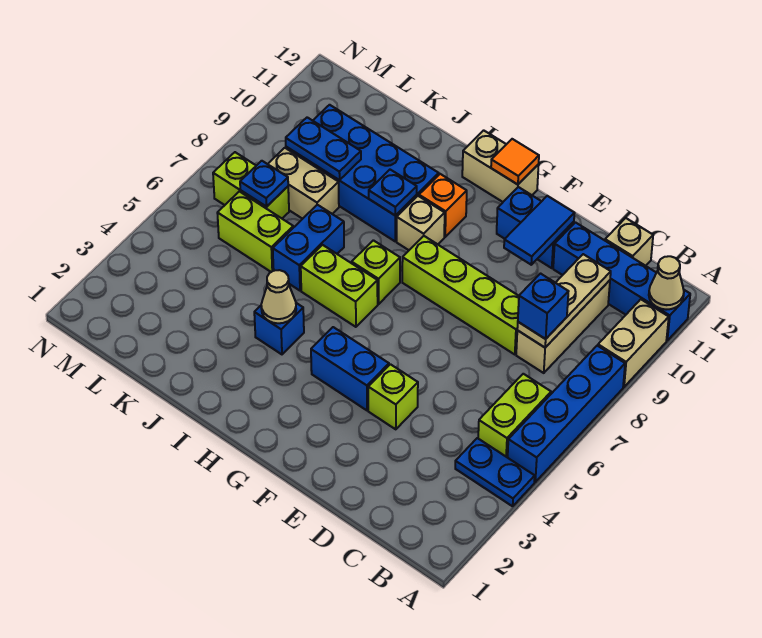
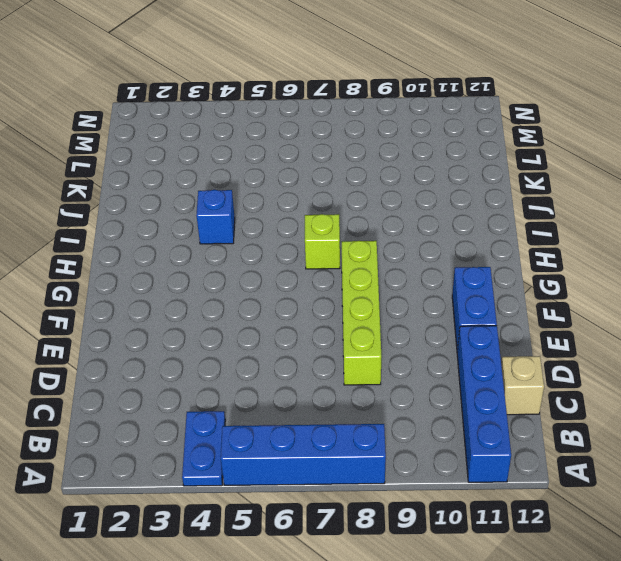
none -> tan 1x2 brick [598,299,669,387]
none -> lime 1x2 brick [478,374,551,458]
none -> tan 1x3 brick [516,280,610,373]
none -> lime 1x1 brick [368,364,418,429]

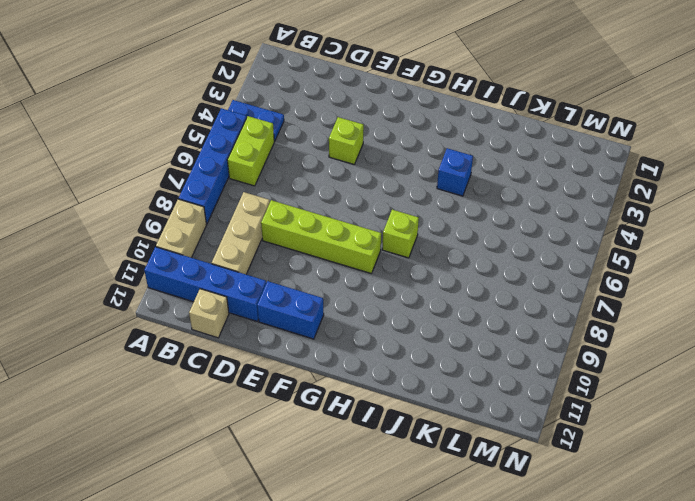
none -> blue 1x2 brick [311,327,389,410]
none -> tan 1x2 brick [462,130,539,202]
none -> lime 1x2 brick [301,245,378,327]
none -> tan 1x1 brick [397,196,445,250]

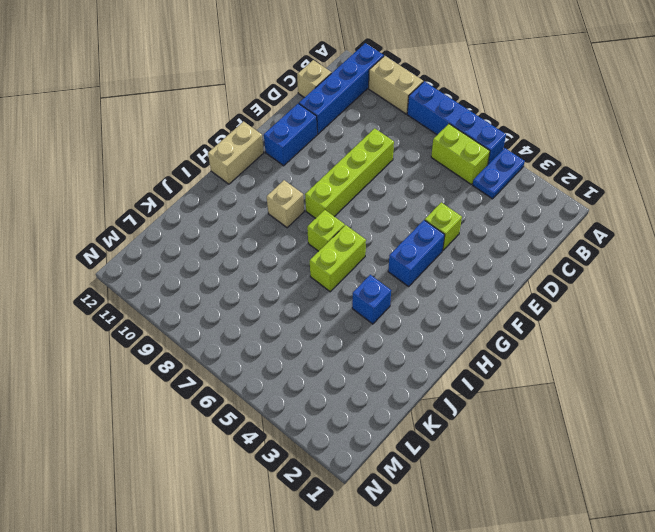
none -> tan 1x3 brick [516,280,610,373]
none -> orange 1x1 brick [419,174,467,237]
none -> blue 2x4 brick [286,105,439,241]
none -> blue 1x2 brick [273,205,344,291]

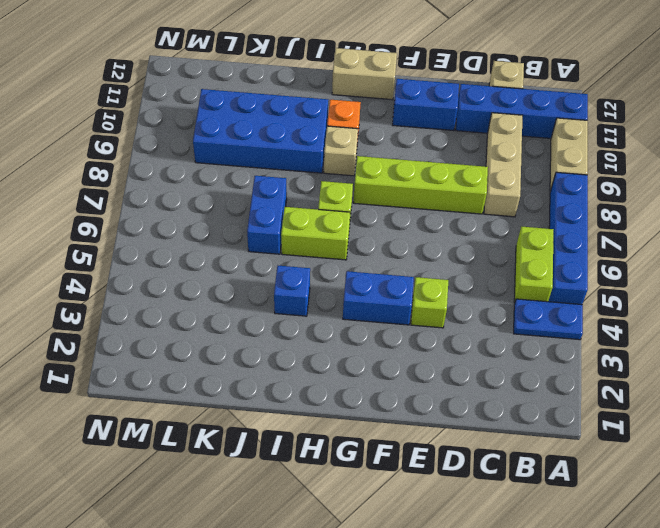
none -> lime 1x2 brick [217,191,293,272]
none -> tan 1x2 brick [268,148,339,219]
none -> lime 1x2 brick [213,152,289,218]
none -> tan 1x1 cone [649,256,684,310]

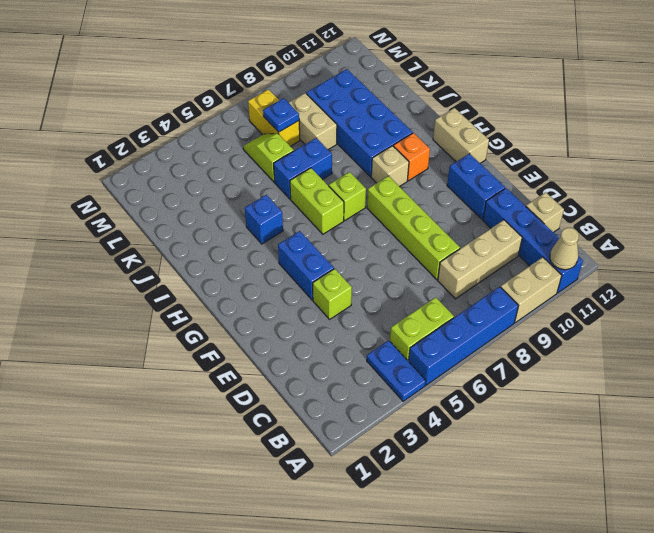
lime 1x2 slope [243,134,294,182] -> lime 1x2 brick [217,191,293,272]
yellow 1x2 brick [248,89,300,146] -> lime 1x2 brick [213,152,289,218]
none -> tan 1x3 plate [517,254,611,347]
none -> blue 1x2 tile [504,196,574,265]
none -> orange 1x1 tile [491,139,539,185]
none -> tan 1x1 cone [261,270,296,323]

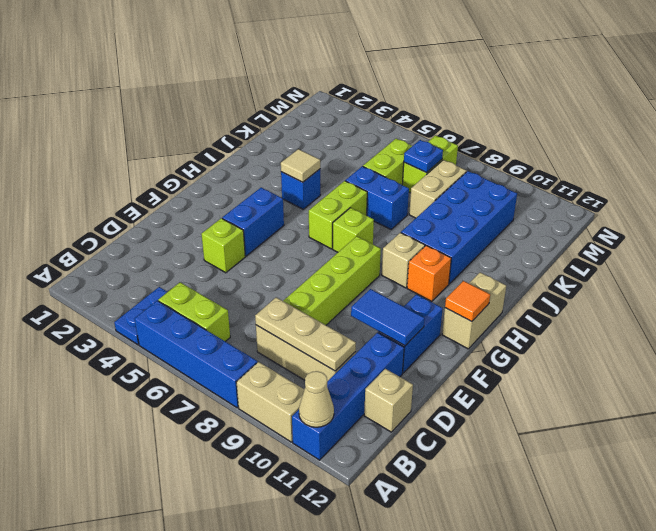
tan 1x1 tile [281,149,320,182] -> tan 1x1 cone [261,270,296,323]
none -> blue 1x1 plate [369,170,417,216]
none -> blue 1x2 plate [286,117,361,180]
none -> blue 1x1 brick [518,274,569,339]

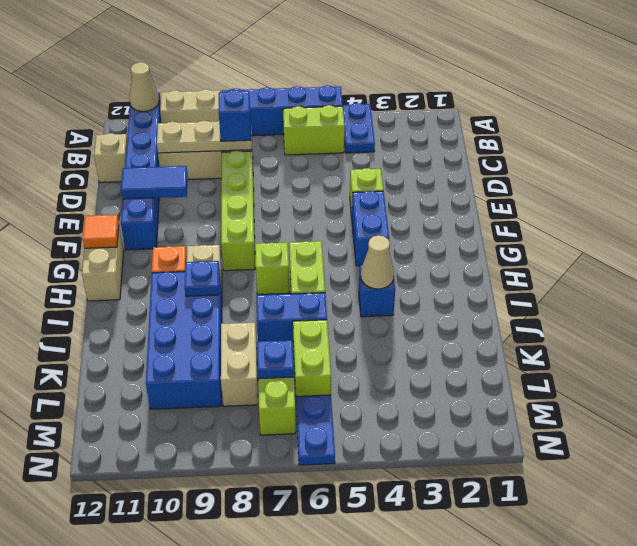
blue 1x2 plate [296,395,335,465] -> blue 1x2 plate moved to [286,117,361,180]

